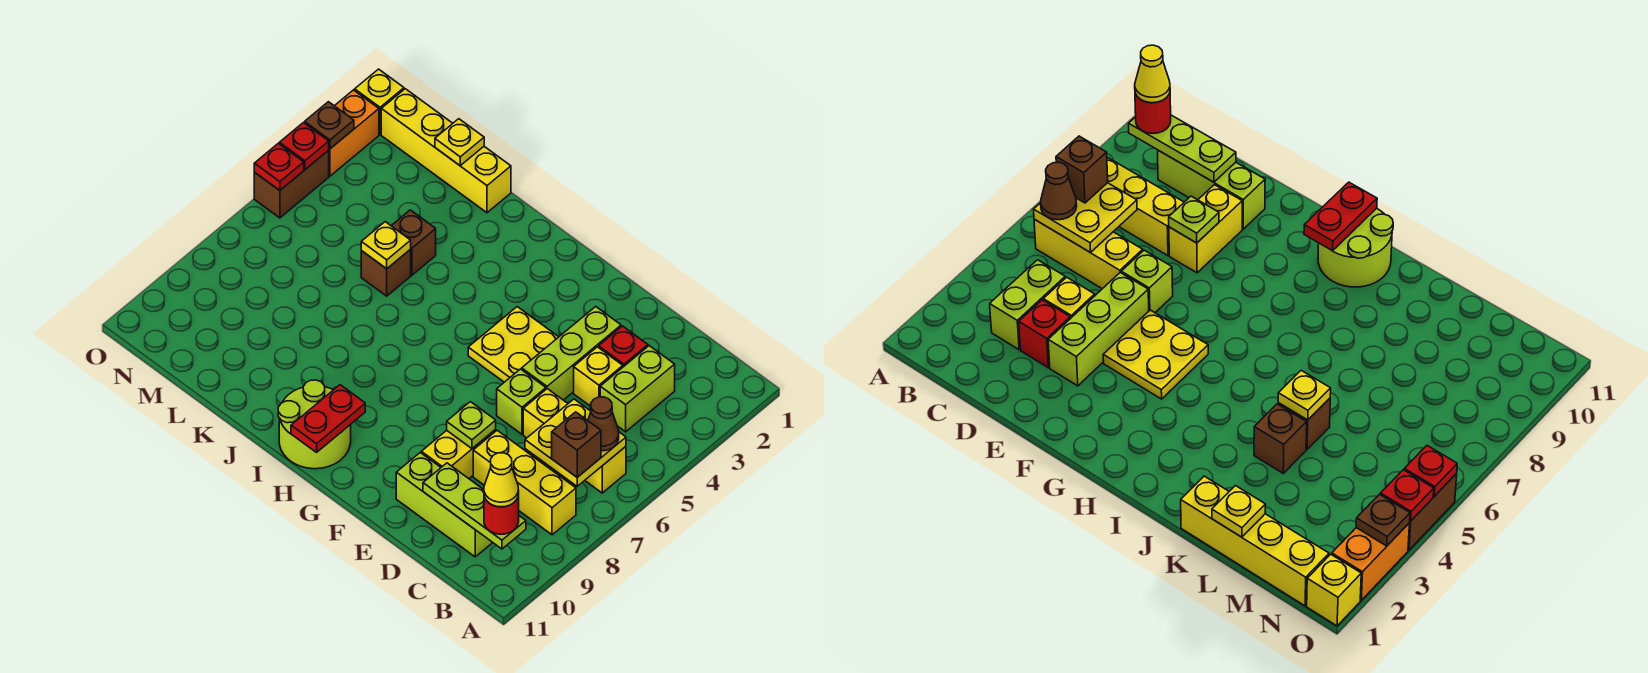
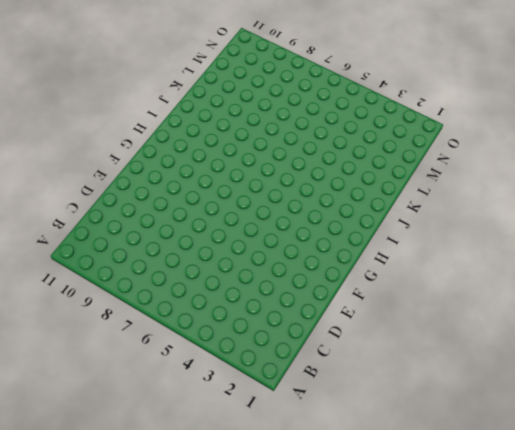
none -> yellow 1x3 brick [523,389,626,493]
none -> yellow 1x3 brick [473,430,576,535]
none -> lime 1x2 brick [600,346,675,432]
none -> lime 1x3 brick [396,453,493,557]

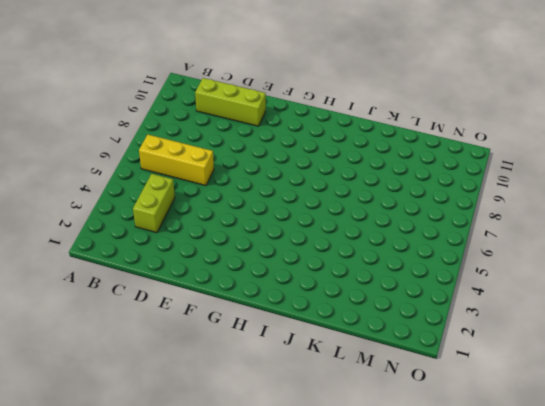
none -> yellow 1x3 brick [473,430,576,535]
none -> red 1x1 brick [599,326,648,367]
none -> yellow 1x1 brick [574,347,623,406]
none -> lime 1x3 brick [521,307,621,400]

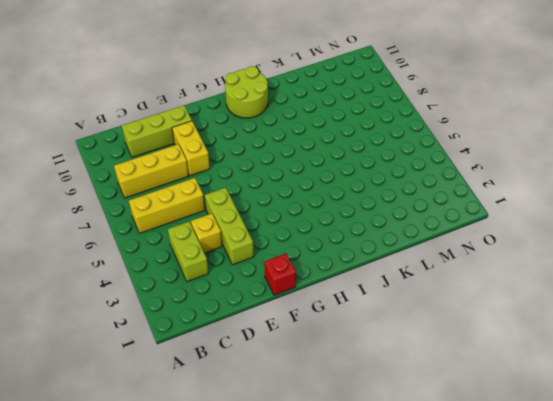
red 1x1 brick [264,253,296,295] -> red 1x1 brick moved to [599,326,648,367]
none -> lime 1x1 brick [497,369,546,434]
none -> yellow 2x2 plate [468,307,558,382]
none -> yellow 1x4 brick [381,89,511,213]
none -> brown 1x1 brick [391,210,436,275]

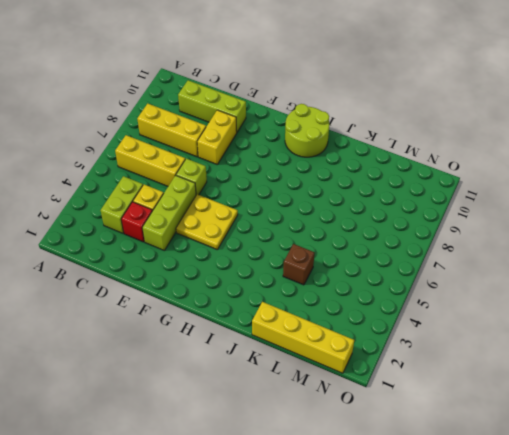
none -> brown 1x1 brick [361,250,411,296]
none -> yellow 1x1 brick [355,69,404,134]
none -> orange 1x2 brick [329,90,379,176]
none -> brown 1x2 brick [254,150,329,218]

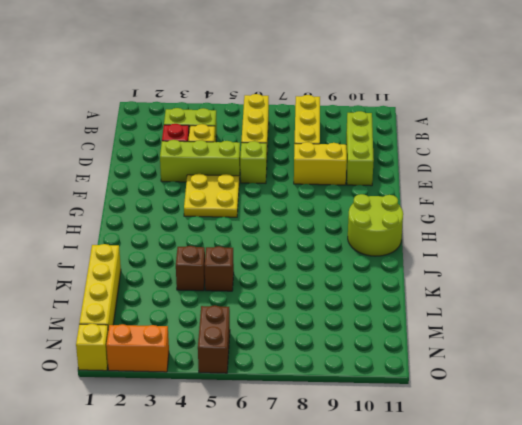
brown 1x2 brick [198,305,230,373] -> brown 1x2 brick turned to [254,150,329,218]
none -> yellow 2x2 plate [525,399,626,486]
none -> lime 1x3 plate [423,463,526,549]
none -> lime 1x1 plate [447,402,496,449]
none -> red 1x2 plate [291,385,365,452]

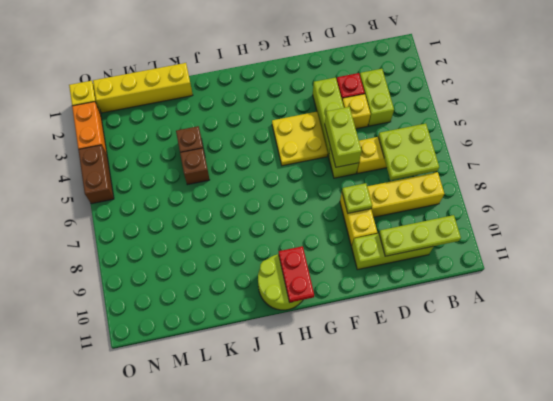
lime 2x2 plate [378,124,439,180] -> yellow 2x2 plate [525,399,626,486]
lime 1x2 brick [325,107,362,167] -> none
none -> yellow 1x1 plate [361,222,411,269]
none -> yellow 1x1 plate [435,119,484,165]
none -> brown 1x1 plate [305,102,354,149]
none -> red 1x1 plate [279,123,329,169]

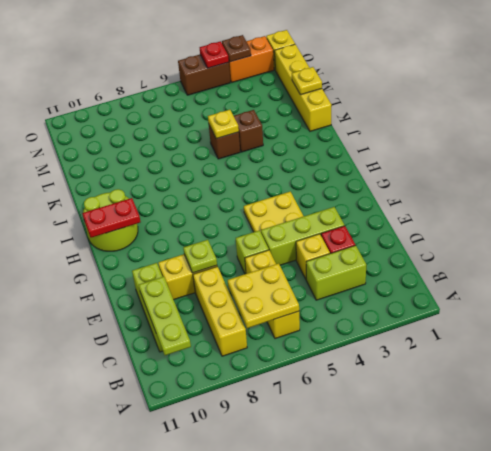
none -> red 1x1 plate [254,143,304,190]
none -> brown 1x1 cone [588,397,619,451]
none -> brown 1x1 brick [552,412,601,477]
none -> red 1x1 round brick [484,496,519,534]

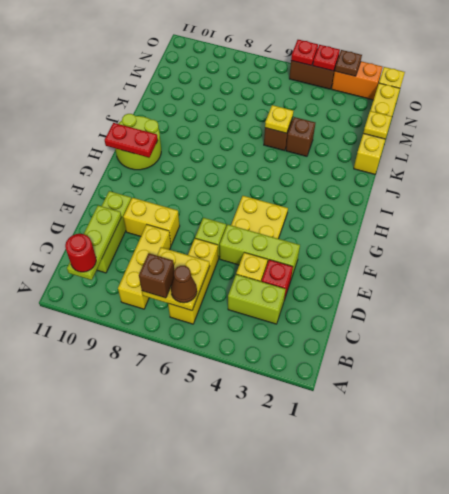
none -> lime 1x1 plate [447,402,496,449]
none -> yellow 1x1 cone [484,453,519,507]

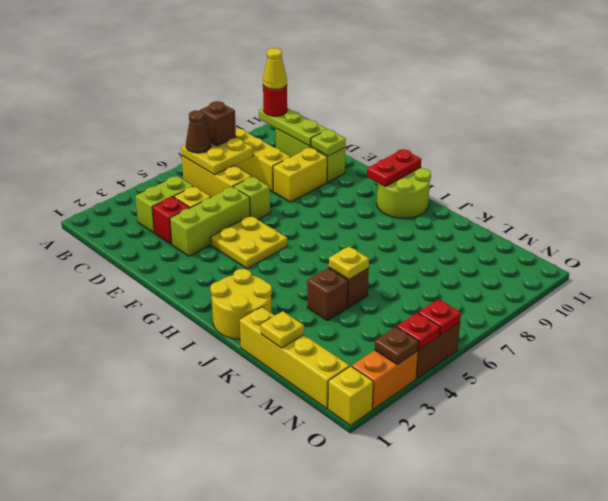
lime 1x1 plate [311,130,346,156] -> lime 1x1 plate moved to [447,402,496,449]
yellow 2x2 round brick [210,269,272,339] -> none

